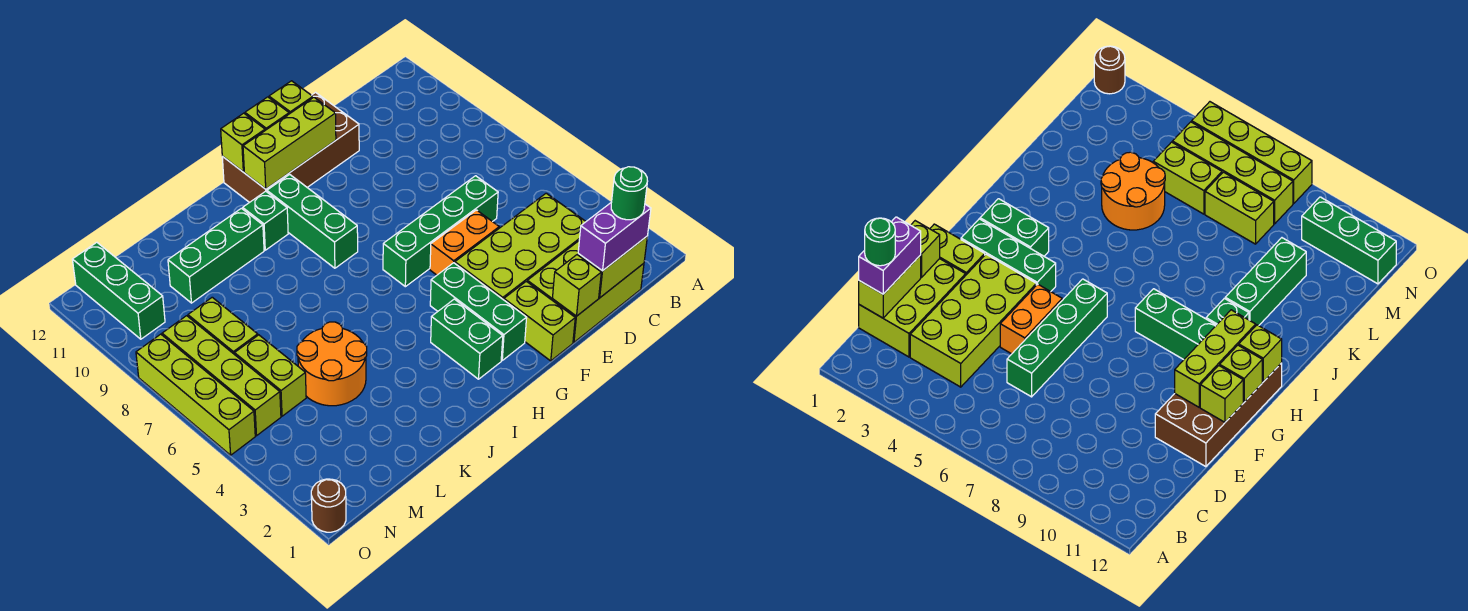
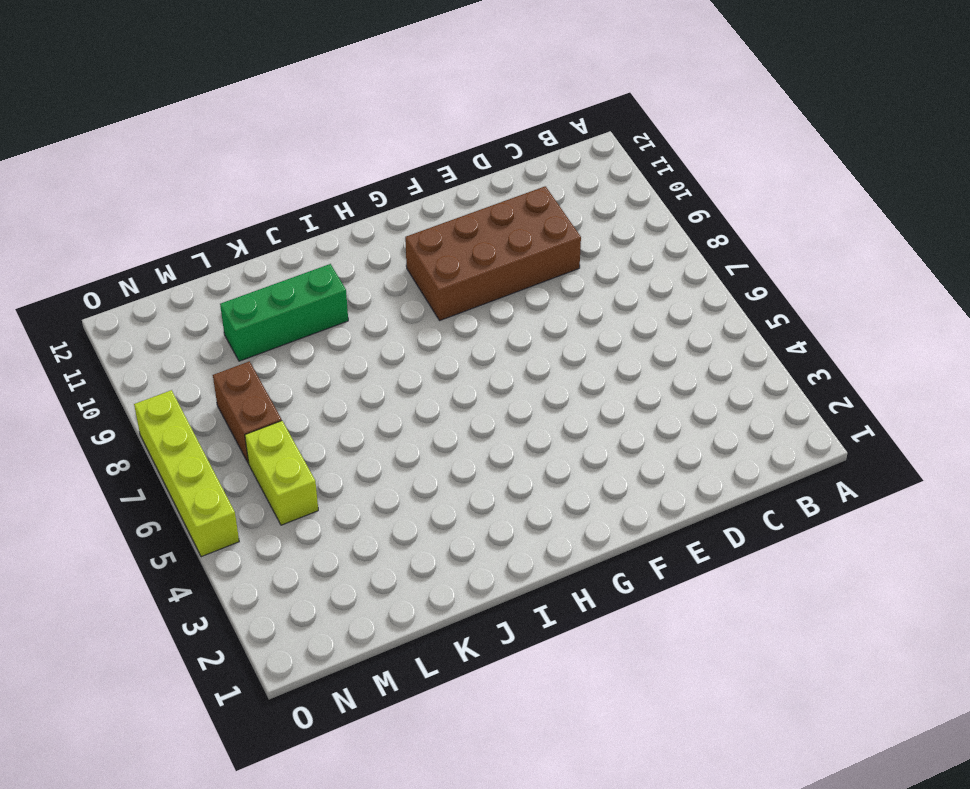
brown 2x4 brick [405,186,581,320] -> brown 2x4 brick moved to [222,93,359,203]
brown 1x2 brick [213,361,282,463] -> lime 1x2 brick [188,297,258,355]
none -> lime 2x3 brick [527,241,644,342]
none -> lime 2x4 brick [455,193,586,300]
none -> green 1x4 brick [383,176,498,287]

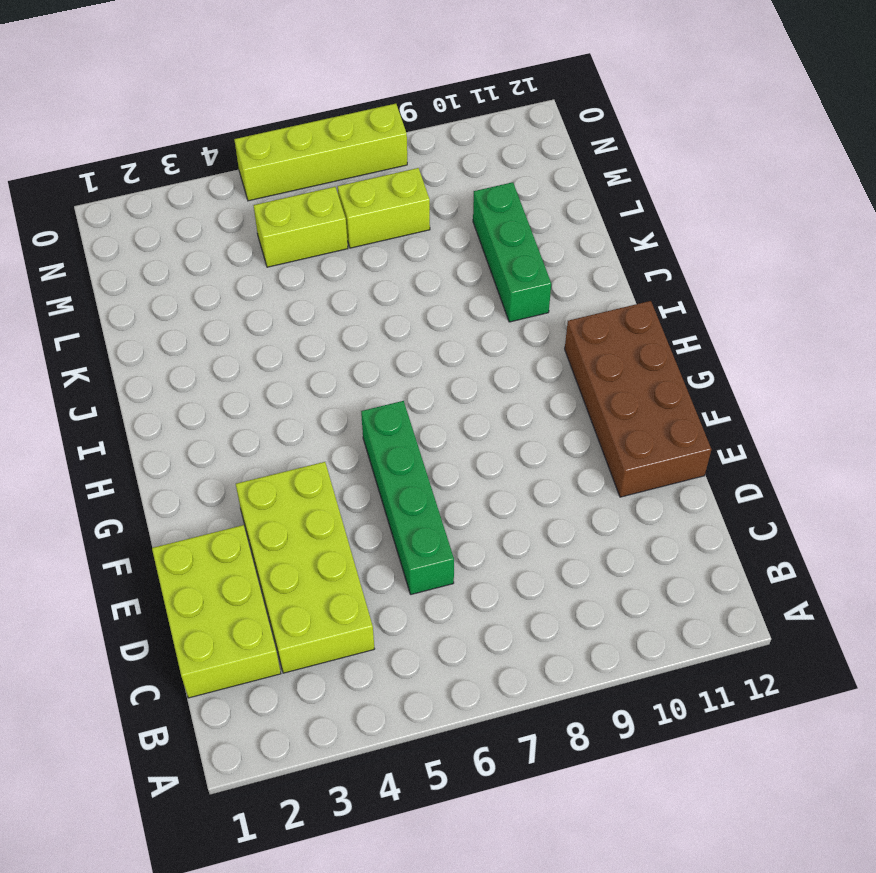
none -> orange 1x2 brick [430,210,499,275]
none -> lime 1x2 brick [504,281,575,361]
none -> green 1x3 brick [430,263,527,360]

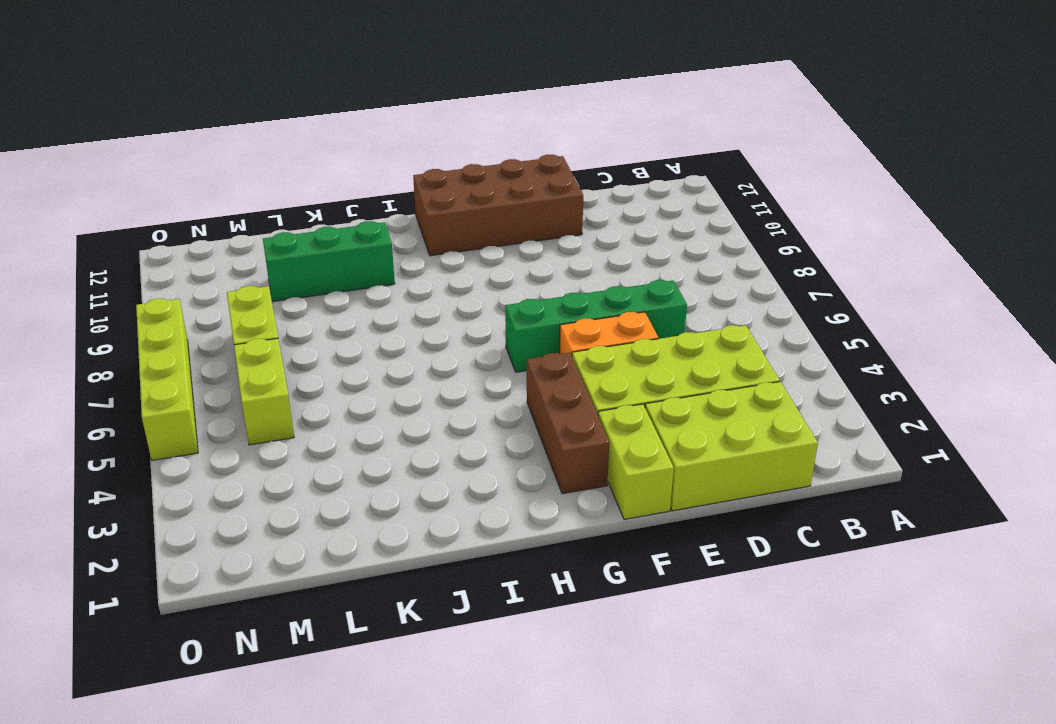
brown 1x3 brick [527,353,609,494] -> green 1x3 brick [430,263,527,360]
none -> green 1x2 brick [431,299,503,379]
none -> green 1x3 brick [267,175,358,268]
none -> green 1x1 brick [243,191,288,250]

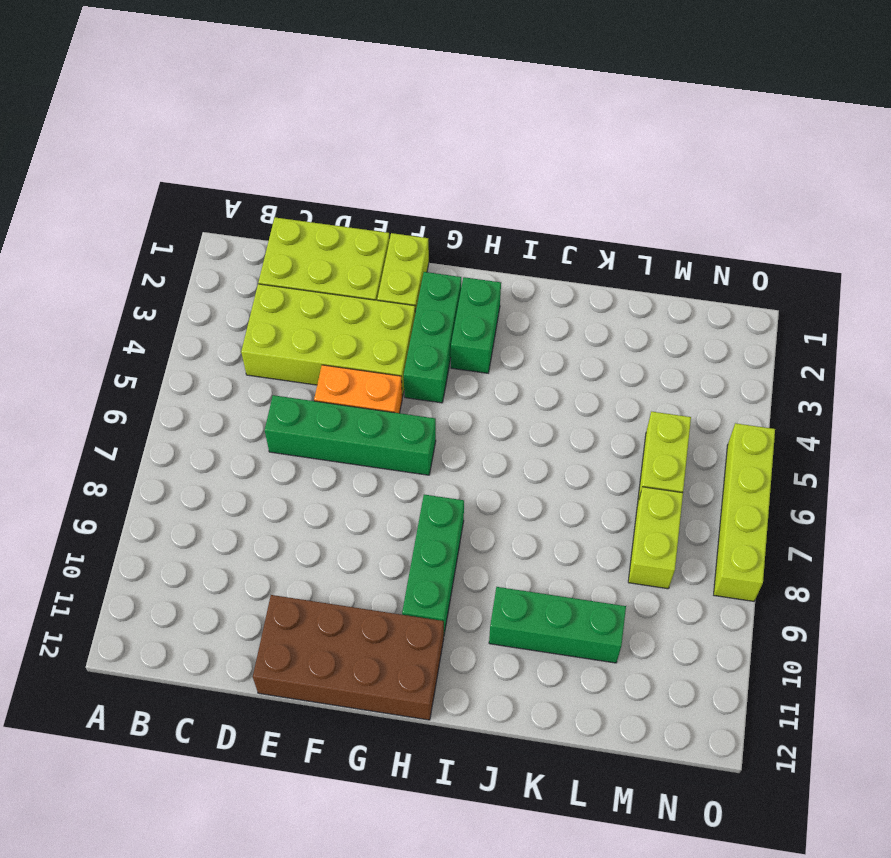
none -> green 1x1 brick [243,191,288,250]
none -> orange 2x2 round brick [297,322,367,406]
none -> lime 1x4 brick [162,316,281,436]

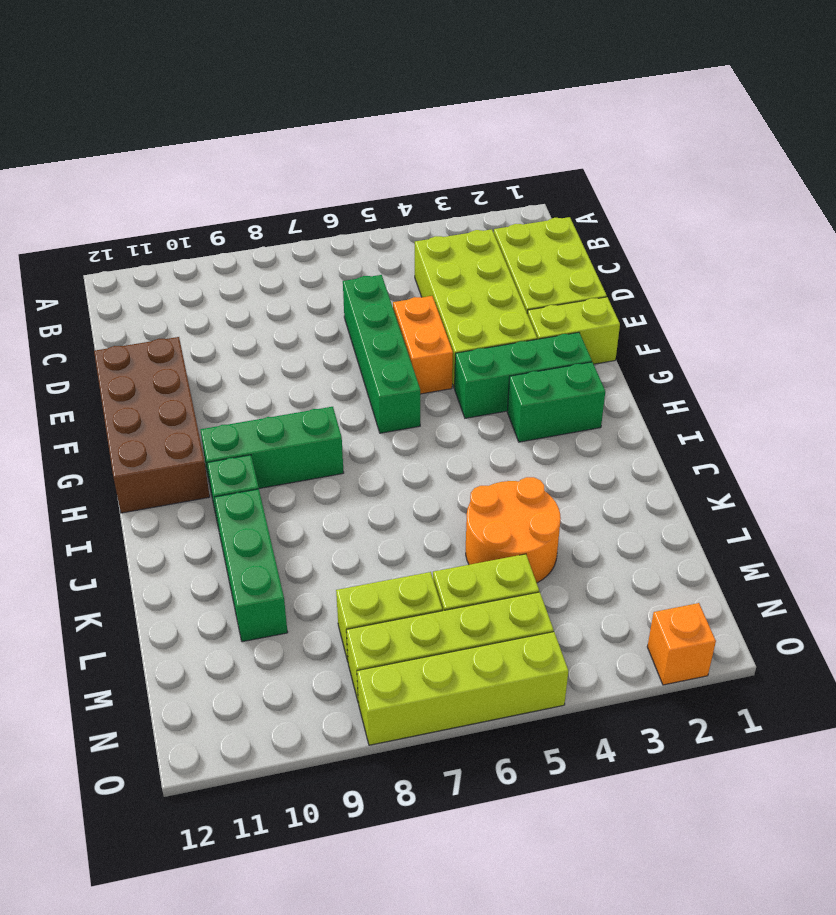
orange 1x1 brick [647,603,716,685] -> none
none -> green 1x3 brick [72,242,165,339]
none -> brown 1x1 round brick [311,479,346,532]
none -> lime 1x2 brick [578,237,647,298]

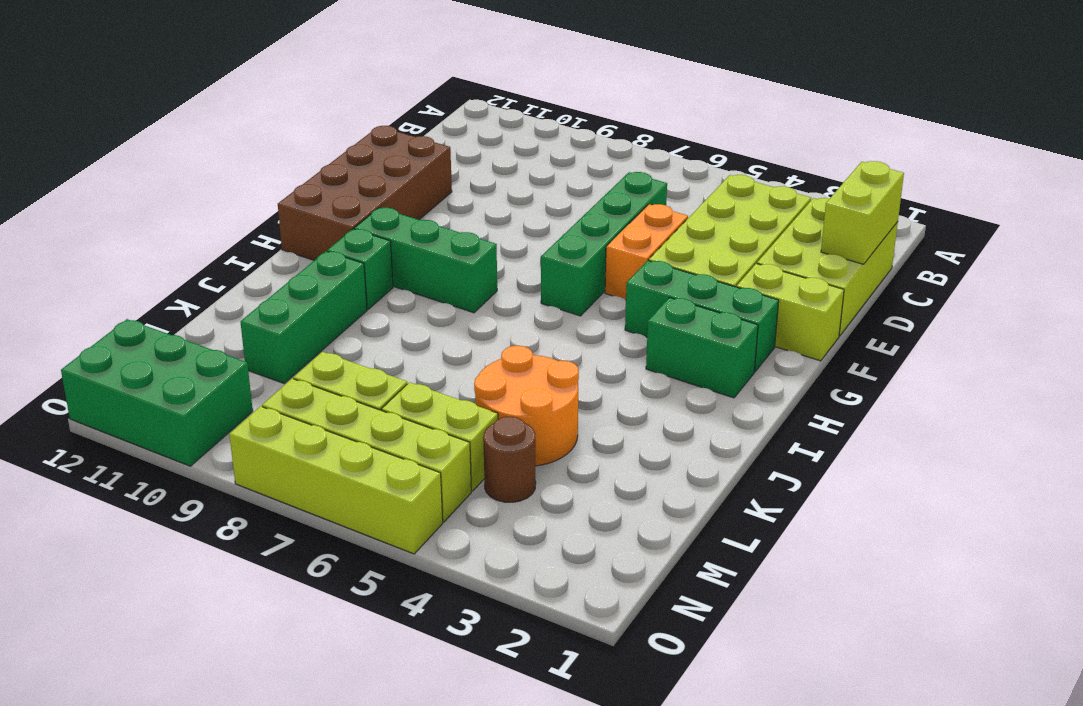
brown 1x1 round brick [483,417,536,502] -> brown 1x1 round brick moved to [311,479,346,532]
green 2x3 brick [61,319,253,466] -> green 1x3 brick [72,242,165,339]
none -> lime 1x1 brick [552,255,601,316]
none -> lime 1x3 brick [243,97,336,189]
none -> lime 1x1 brick [269,81,313,114]

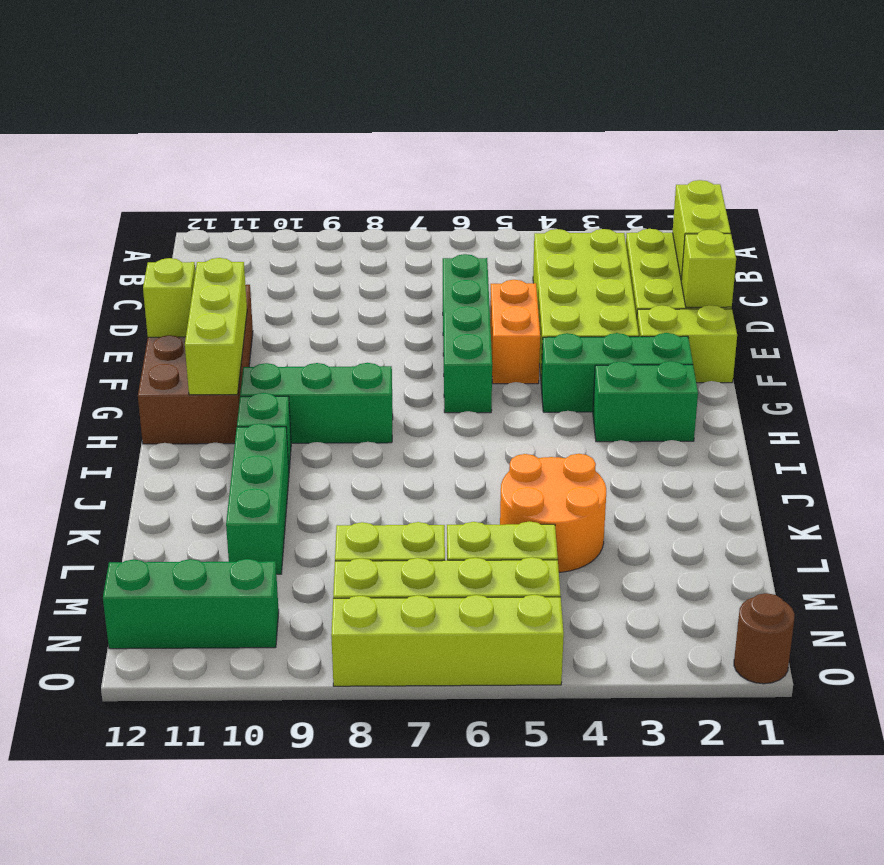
none -> lime 1x1 brick [245,97,289,130]
none -> lime 1x1 brick [221,113,265,172]
none -> purple 1x2 brick [578,203,651,271]

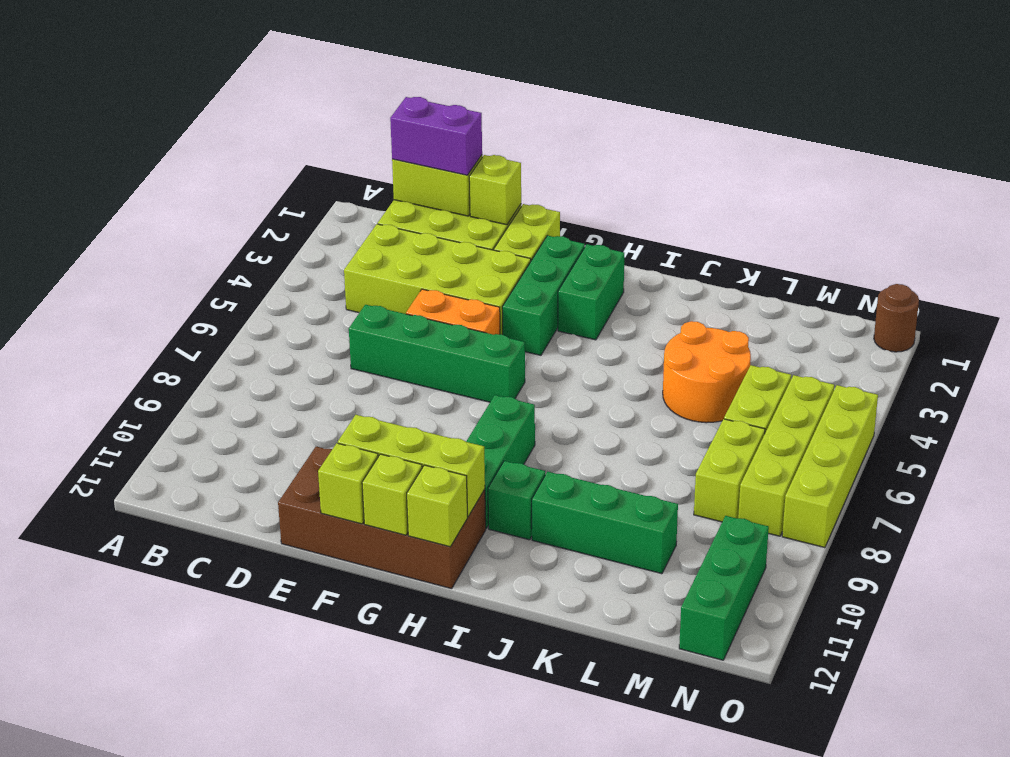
none -> green 1x1 round brick [611,167,648,220]

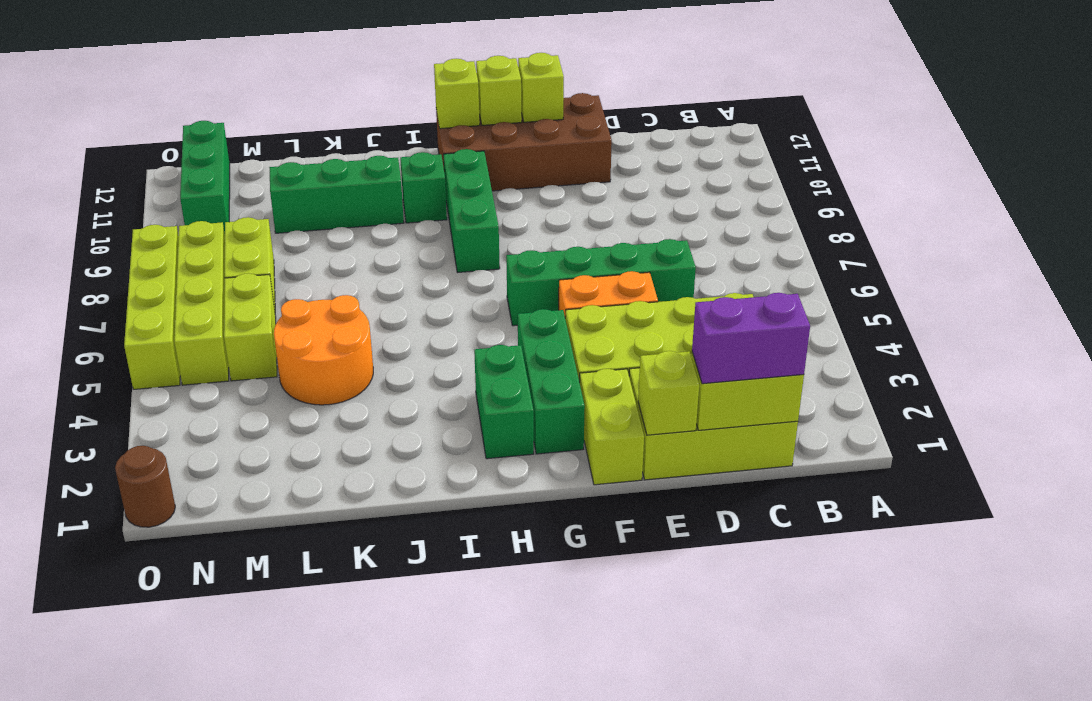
none -> lime 1x3 brick [243,97,336,189]
none -> green 1x1 round brick [611,167,648,220]

